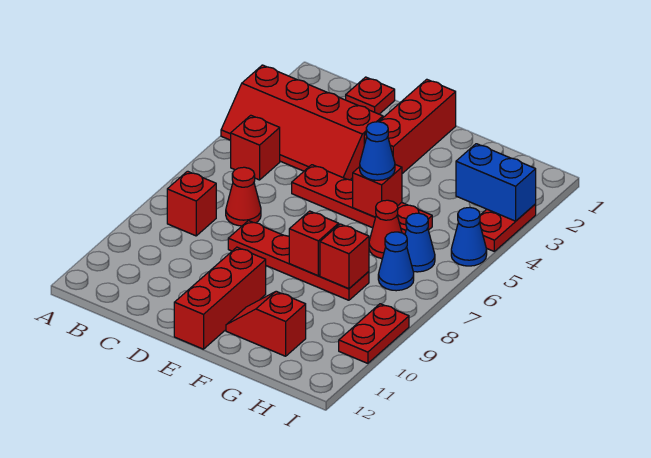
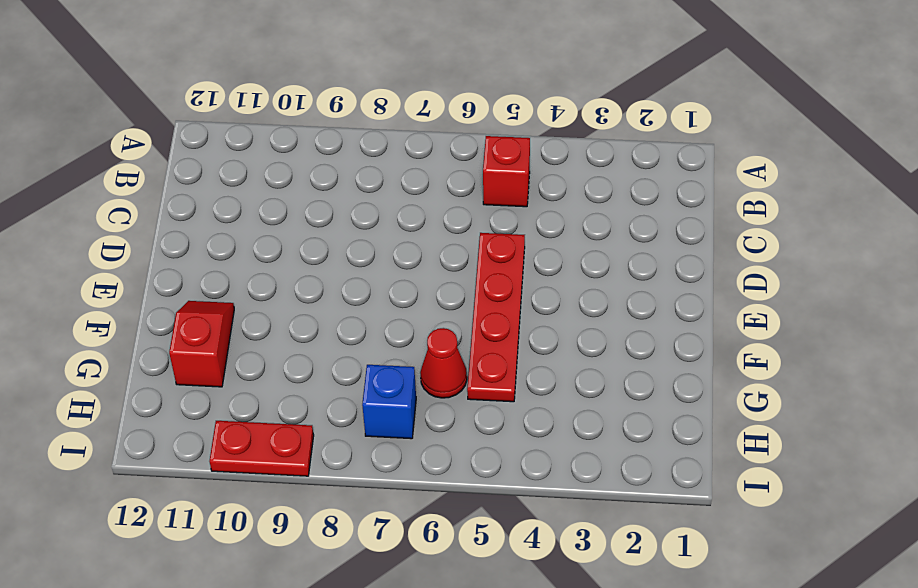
blue 1x1 brick [362,365,416,439] -> blue 1x1 cone [378,232,414,291]
none -> red 2x4 slope [221,65,383,180]
none -> red 1x1 brick [167,171,216,236]
none -> red 1x1 plate [346,77,395,114]

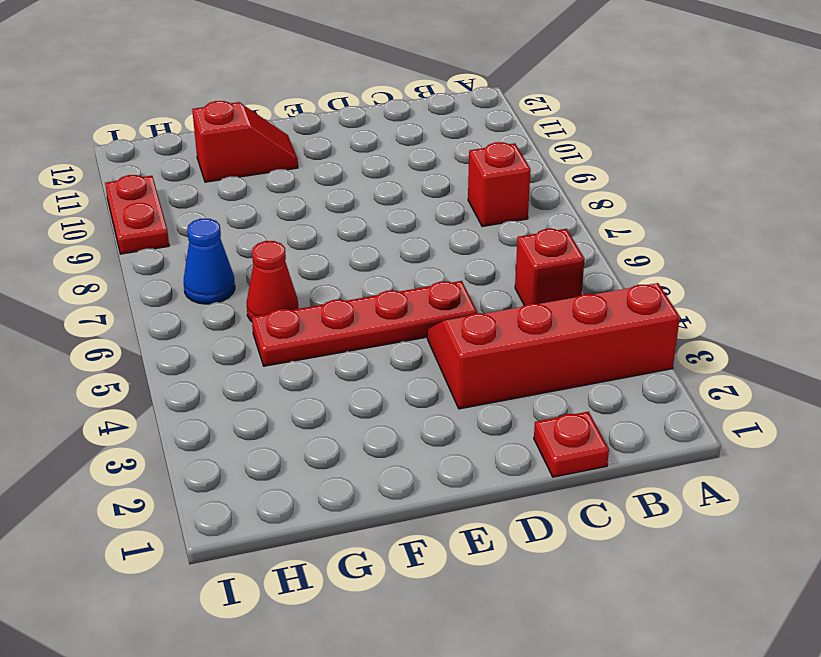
none -> red 1x1 cone [226,167,261,226]
none -> red 1x4 plate [228,221,369,300]
none -> red 1x3 brick [364,79,456,174]

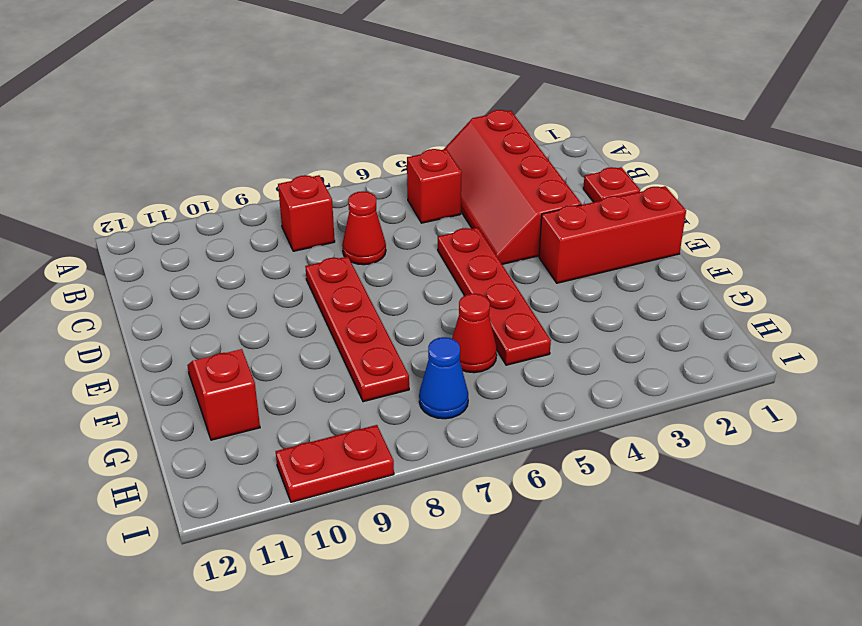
none -> red 1x3 brick [174,247,266,349]
none -> blue 1x1 cone [405,213,435,272]
none -> red 1x2 plate [479,204,536,251]

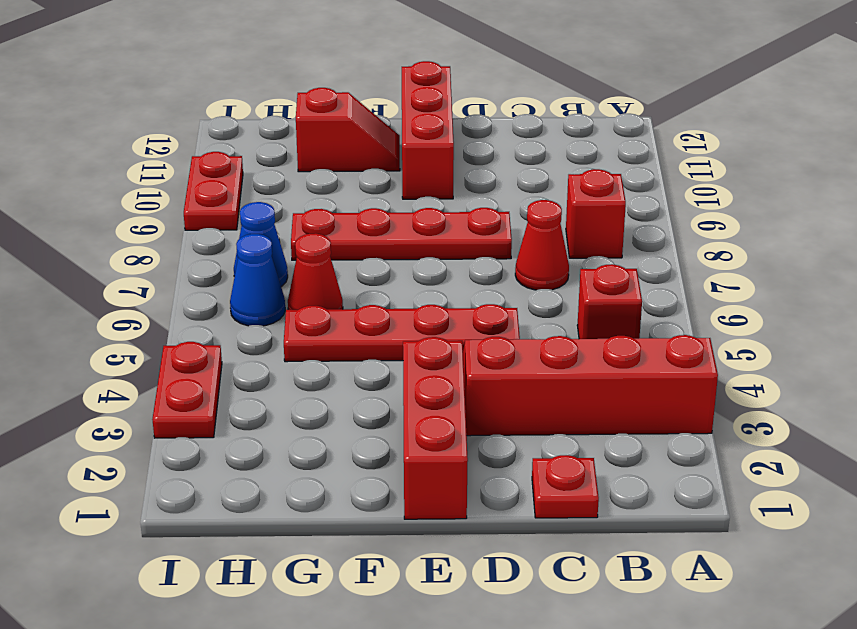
none -> blue 1x1 cone [451,207,487,266]
none -> red 1x1 brick [353,165,402,217]
none -> red 1x1 brick [289,211,339,276]

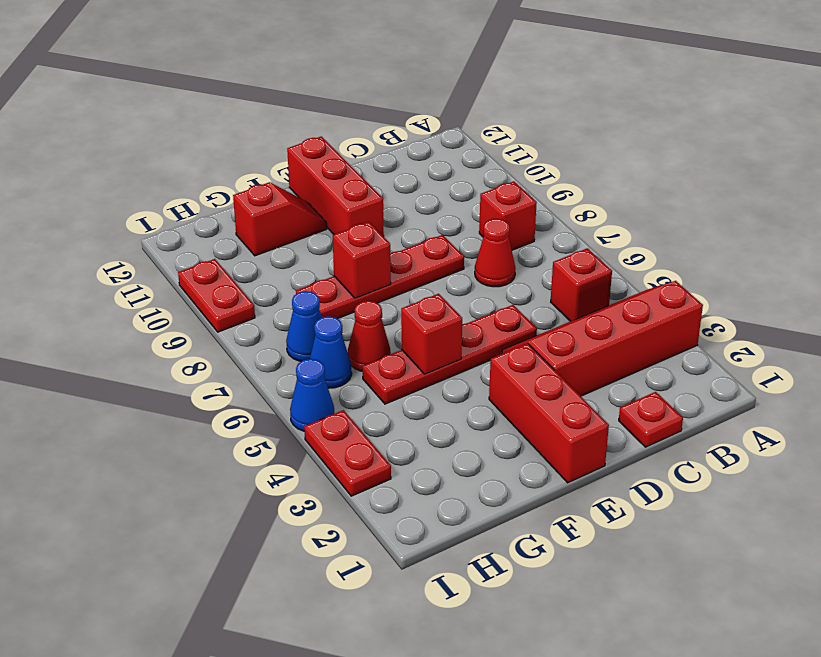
none -> red 1x1 brick [320,224,369,289]
none -> blue 1x2 brick [456,144,536,221]
none -> blue 1x1 cone [360,122,395,180]

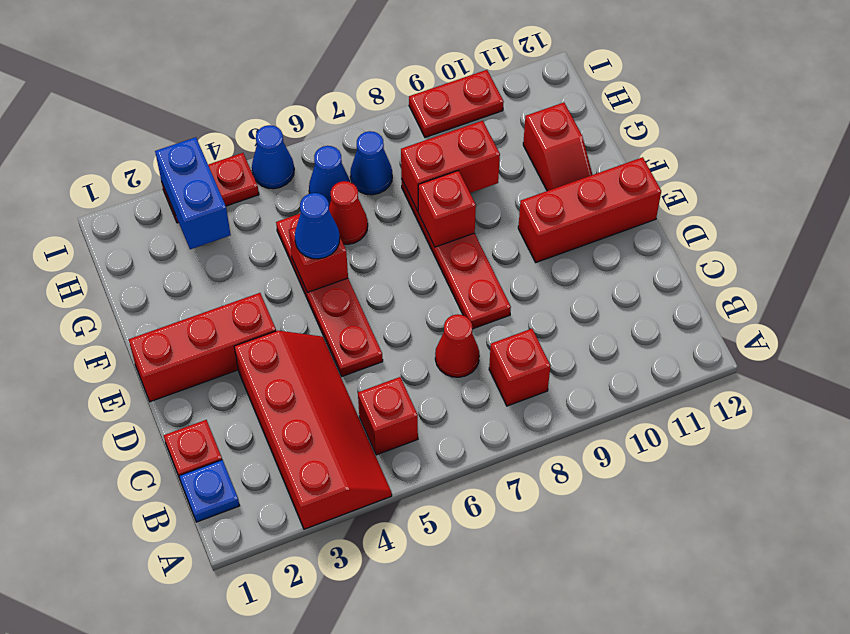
blue 1x1 plate [179,460,240,522] -> none
red 1x2 brick [401,121,500,211] -> red 1x1 brick [320,224,369,289]

